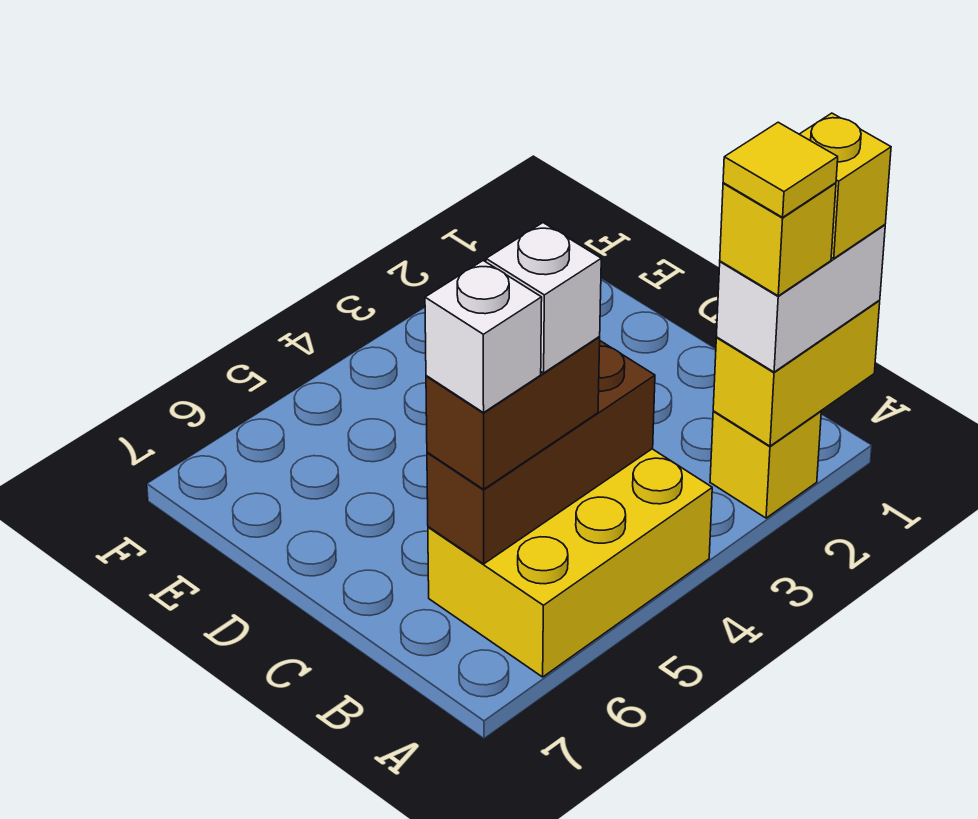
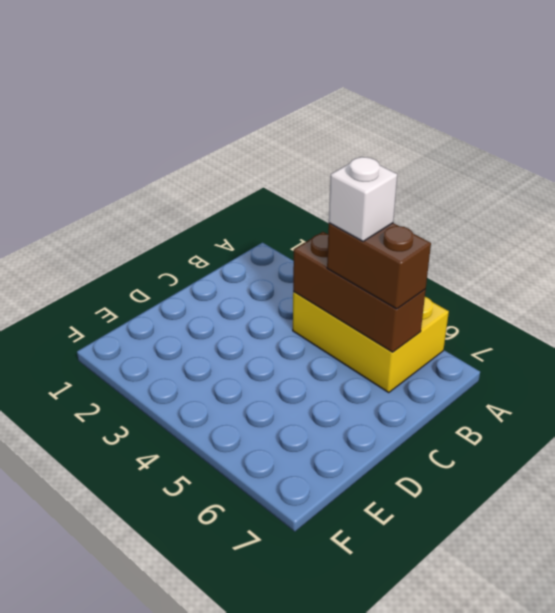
none -> yellow 1x1 brick [710,411,821,518]
none -> yellow 1x2 brick [713,301,880,446]

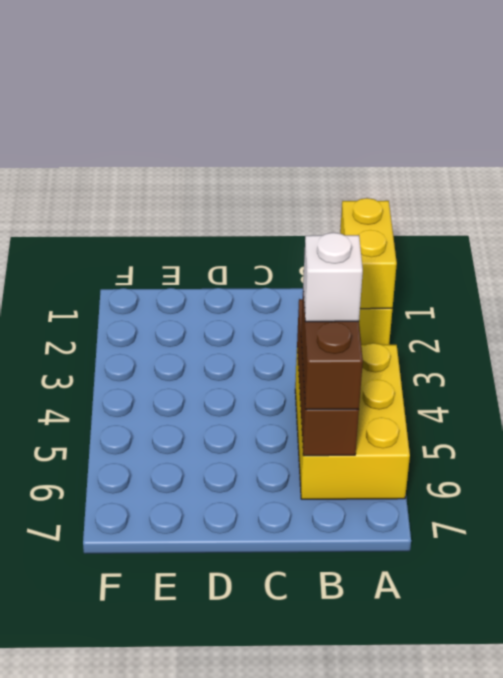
none -> white 1x2 brick [716,225,885,372]
none -> yellow 1x1 brick [799,113,891,258]

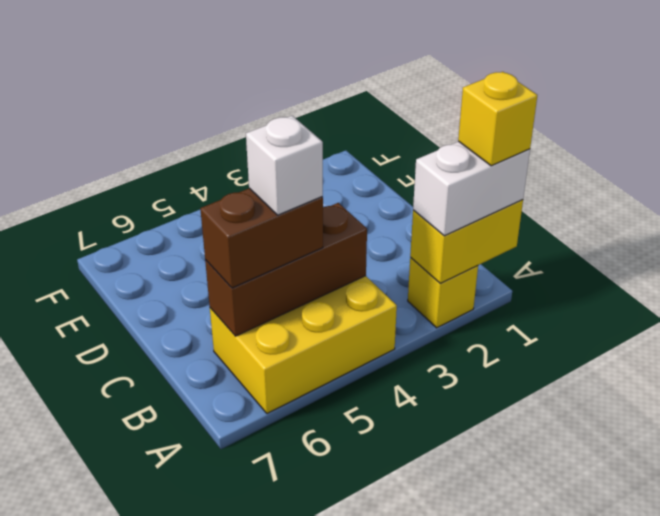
none -> yellow 1x1 brick [720,183,836,296]
none -> white 1x1 brick [425,261,542,413]

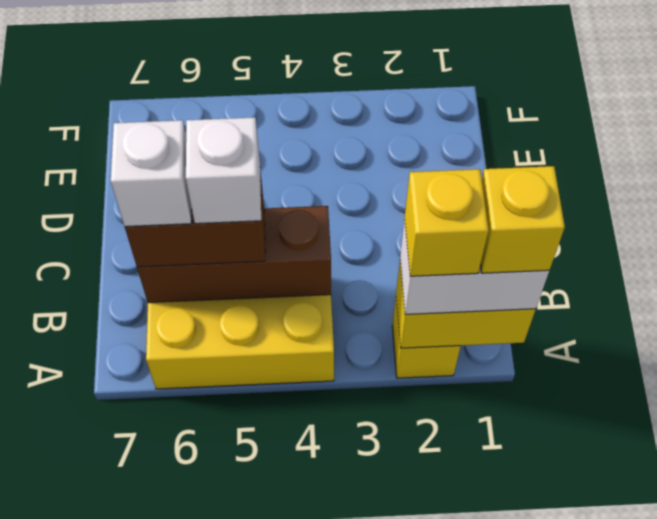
none -> yellow 1x1 tile [723,122,838,217]

